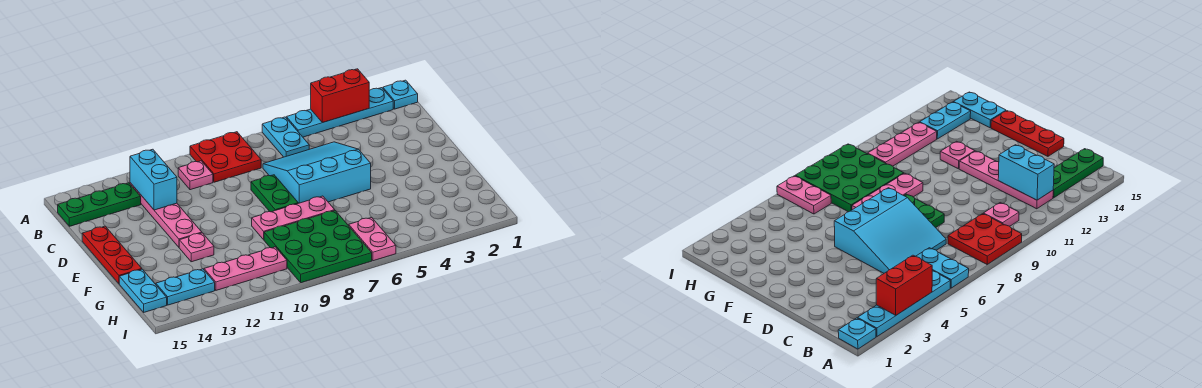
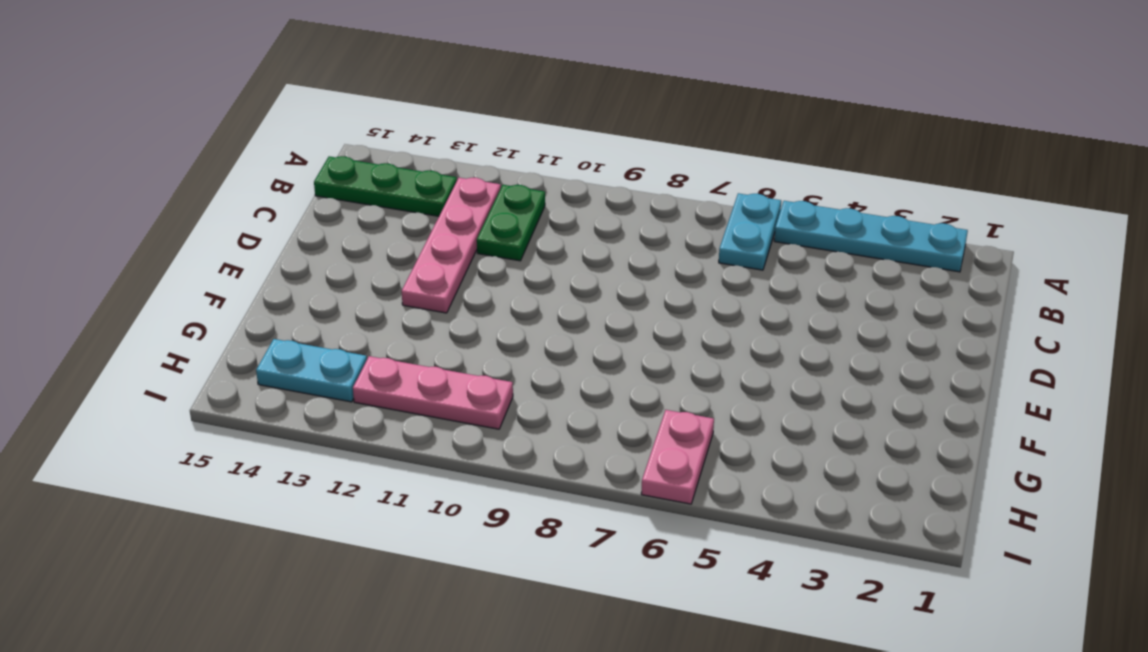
green 1x2 plate [477,185,545,261] -> green 1x2 plate moved to [251,175,298,212]
none -> cyan 1x1 plate [383,80,418,109]
none -> red 2x2 plate [190,132,261,182]
none -> pink 1x1 plate [178,161,213,190]

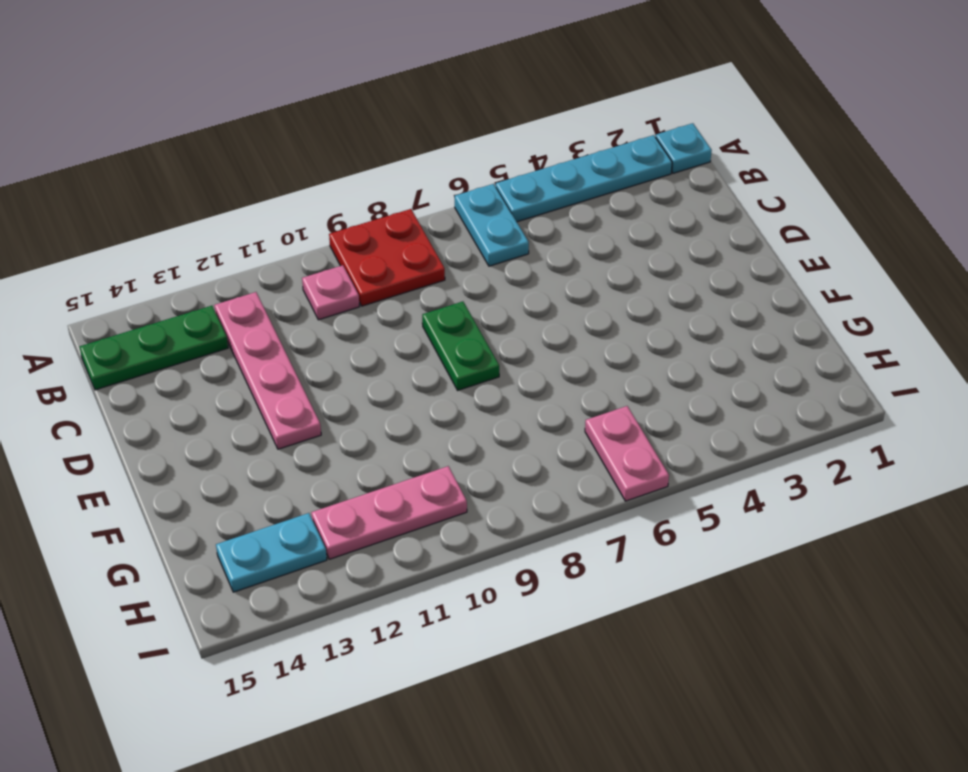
none -> cyan 3x3 slope [263,142,371,203]
none -> red 1x3 plate [82,226,142,284]
none -> pink 1x3 plate [252,196,335,239]

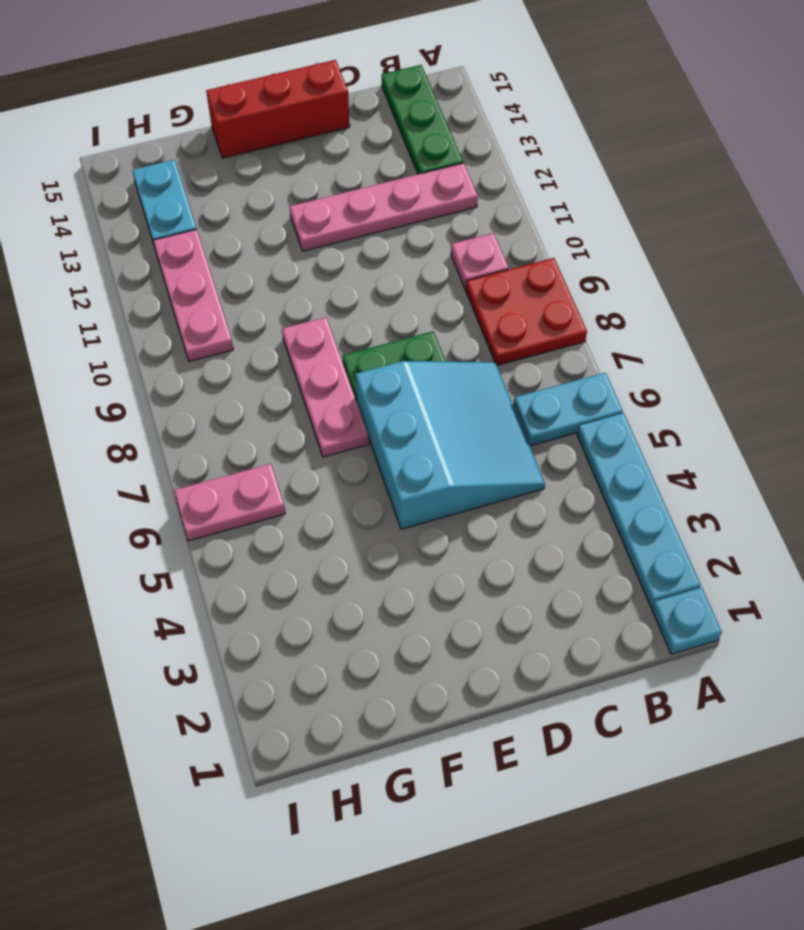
red 1x3 brick [206,60,350,158] -> red 1x3 plate [82,226,142,284]
none -> pink 1x1 plate [179,233,214,262]
none -> green 3x3 plate [264,211,372,283]
none -> cyan 1x2 plate [119,269,167,312]

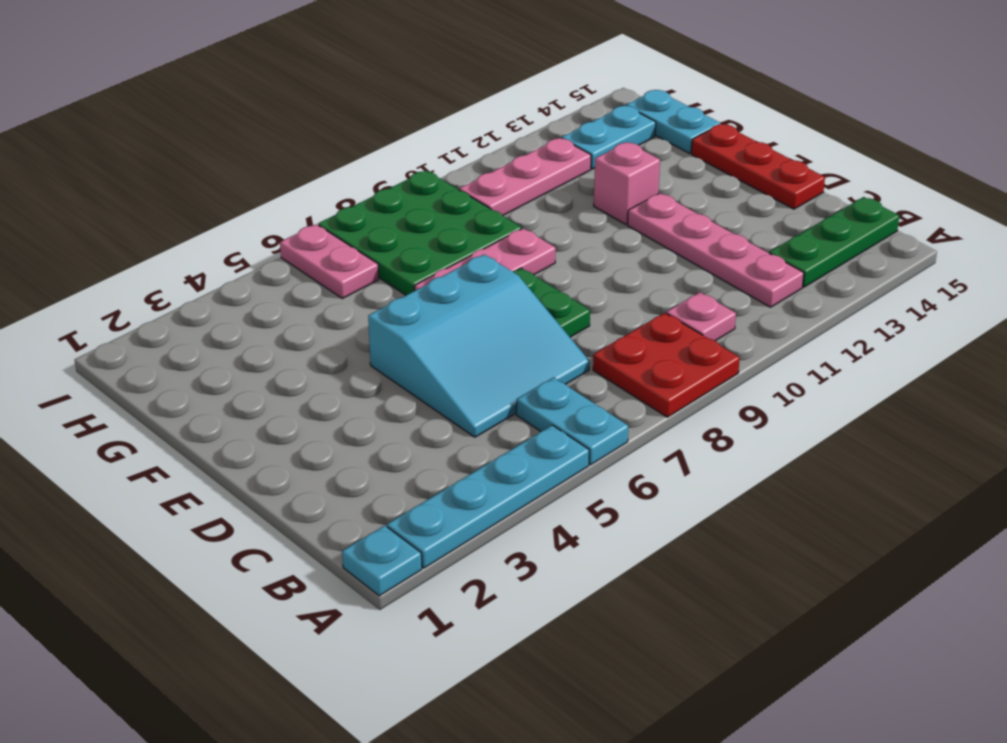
pink 1x1 brick [594,142,660,225] -> pink 1x1 plate [179,233,214,262]
none -> red 1x2 brick [311,69,369,123]
none -> cyan 1x2 brick [130,149,177,210]

